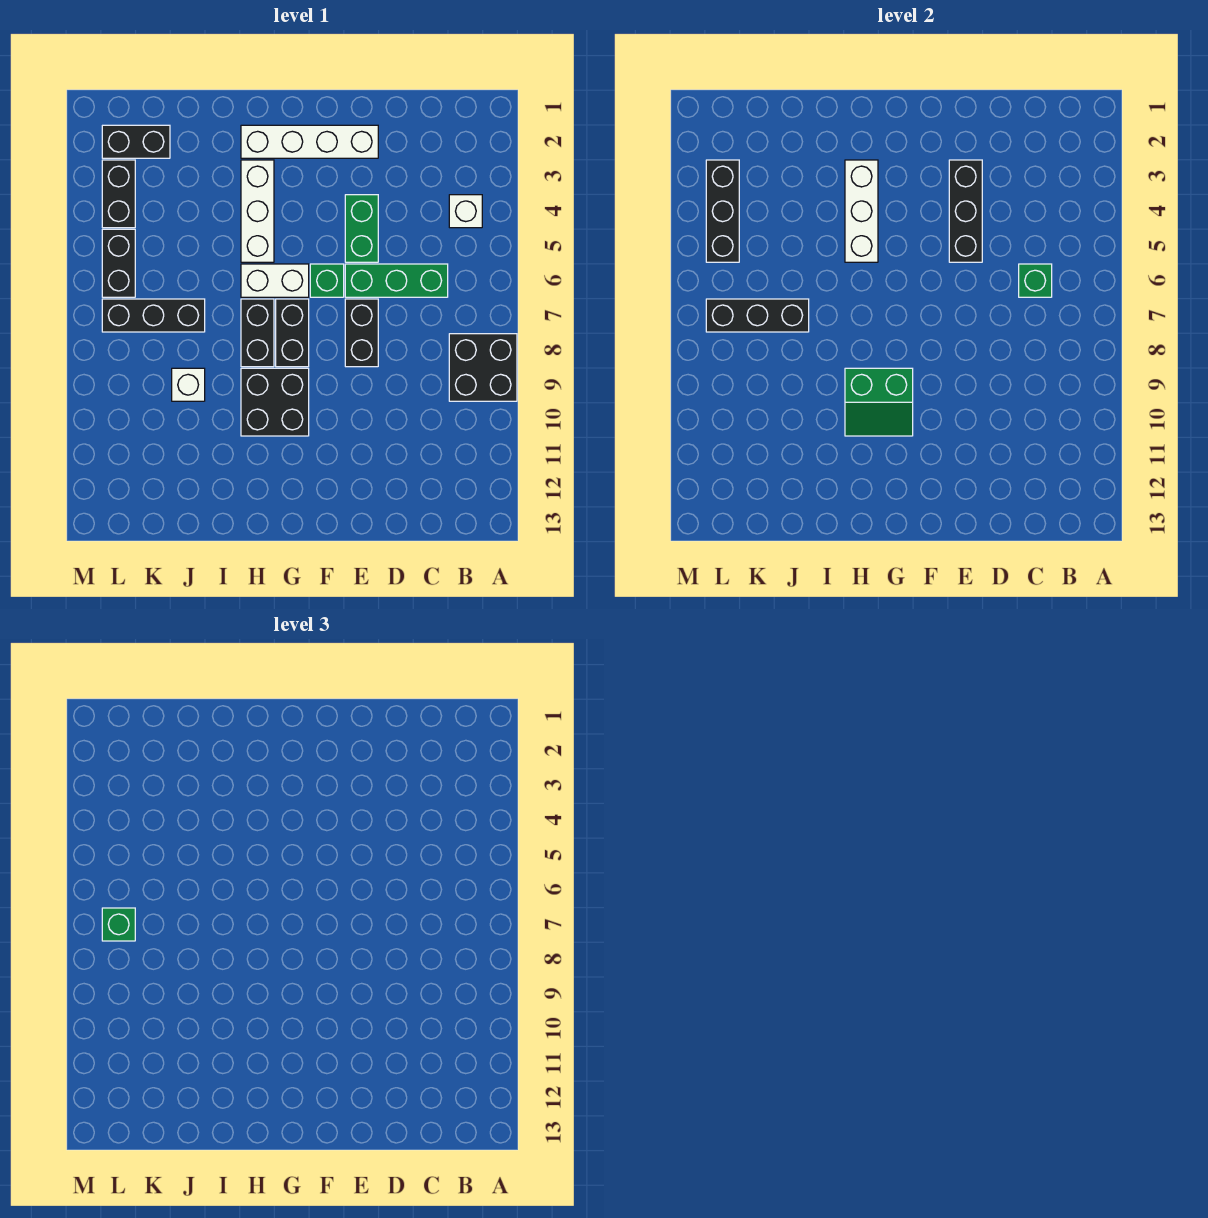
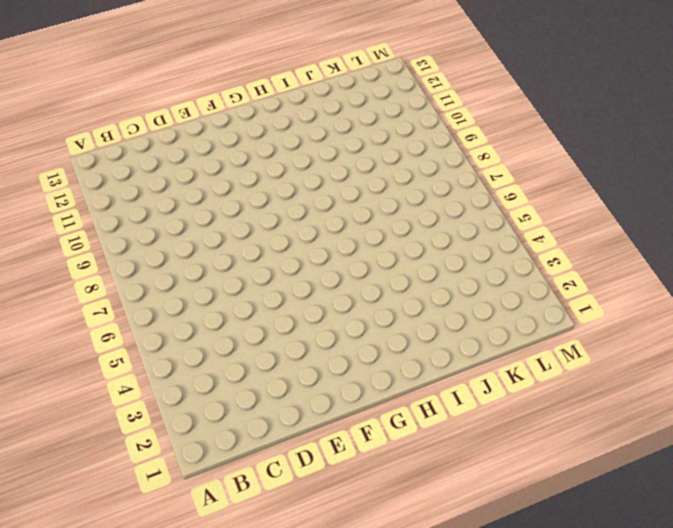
none -> black 2x2 brick [449,334,517,401]
none -> white 1x1 brick [449,195,482,228]
none -> green 1x3 brick [345,264,448,297]

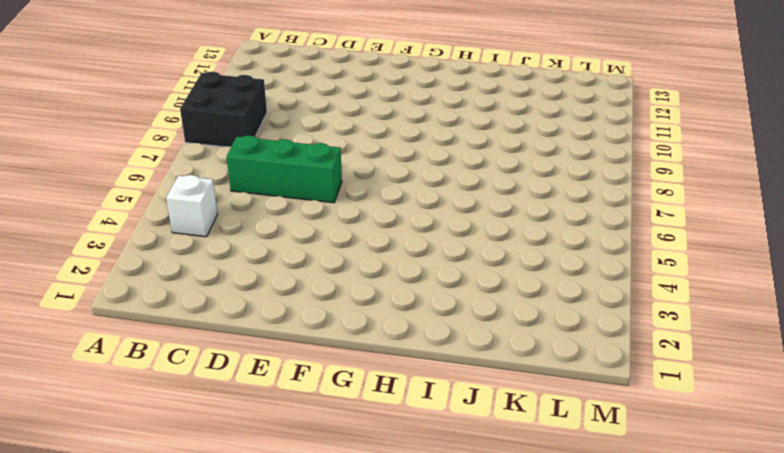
none -> white 1x4 brick [241,125,378,158]
none -> green 1x2 brick [345,195,378,262]
none -> black 1x2 brick [345,299,378,367]

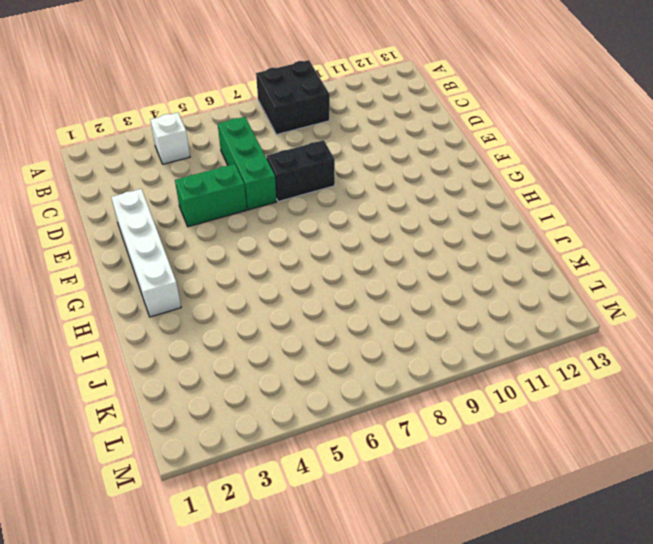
none -> green 1x1 brick [310,264,344,297]
none -> white 1x2 brick [241,264,309,297]
none -> black 1x2 brick [276,299,309,367]

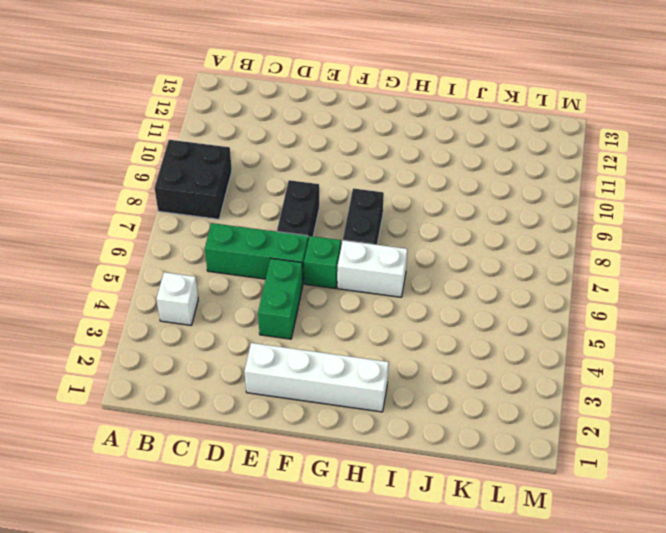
none -> black 2x2 brick [241,368,309,436]
none -> white 1x3 brick [241,160,274,262]
none -> black 1x2 brick [241,299,274,367]

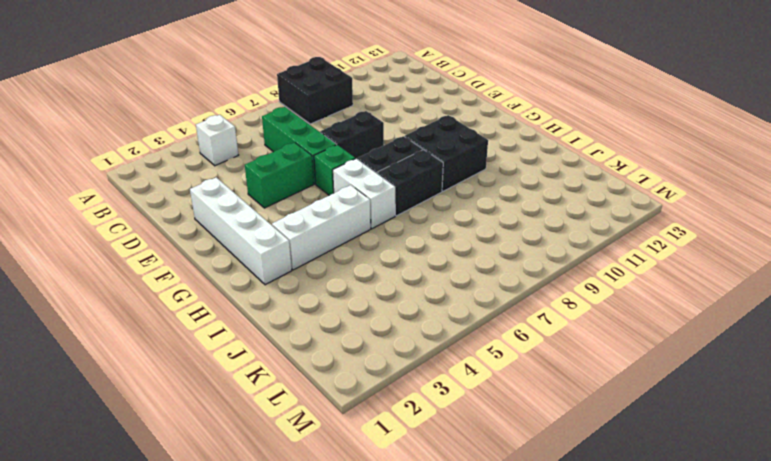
none -> black 1x3 brick [102,299,205,332]
none -> white 1x1 brick [172,368,205,401]
none -> black 1x2 brick [102,125,170,158]

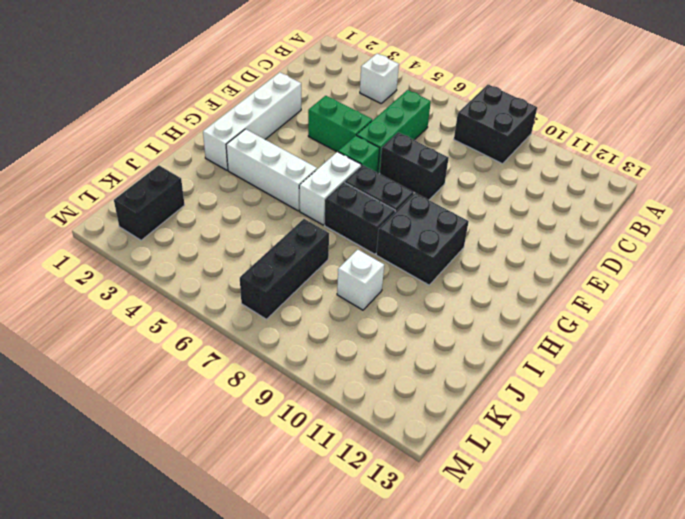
none -> black 1x2 brick [102,160,135,228]
none -> black 1x2 brick [102,229,135,297]
none -> green 1x1 brick [1019,264,1052,297]

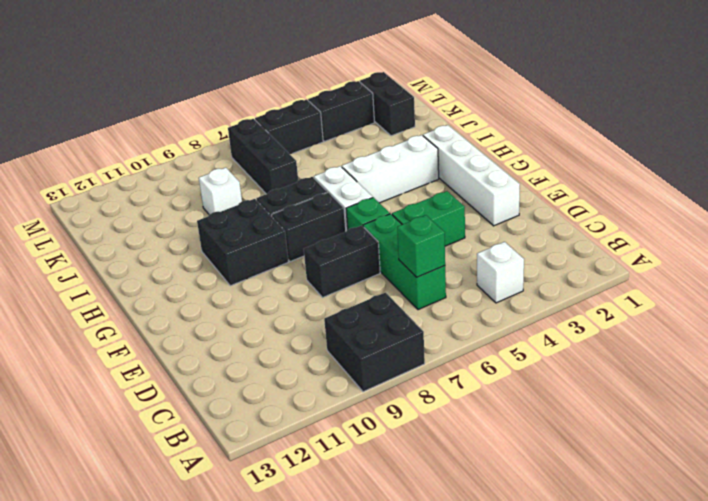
none -> black 1x3 brick [949,160,982,262]
none -> green 2x2 slope [845,368,913,436]
none -> white 1x3 brick [845,160,878,262]

